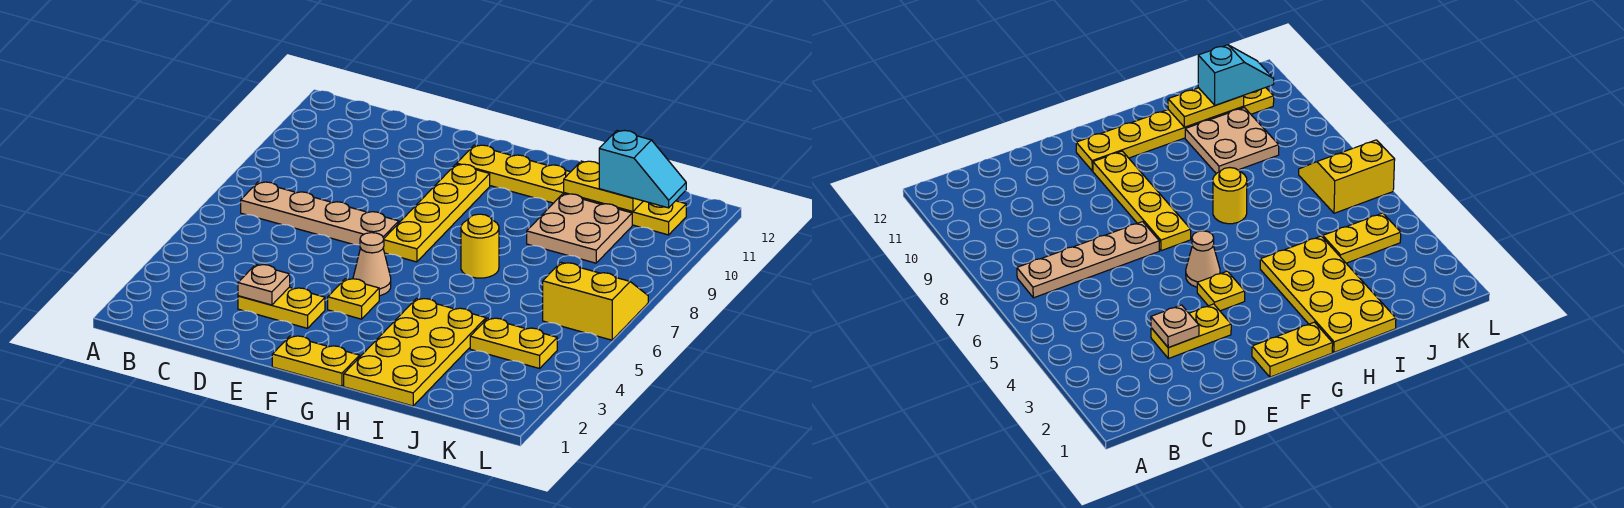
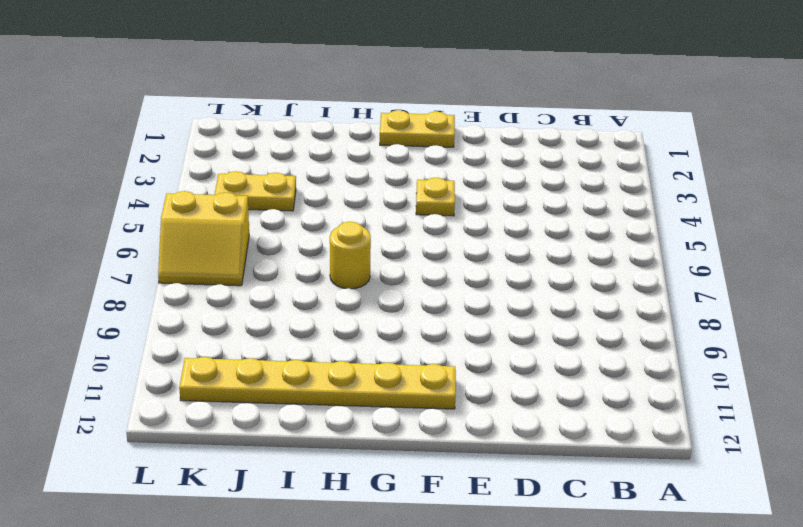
none -> tan 1x4 plate [241,182,399,245]
none -> yellow 1x2 plate [238,287,325,328]
none -> tan 1x1 cone [353,233,391,296]

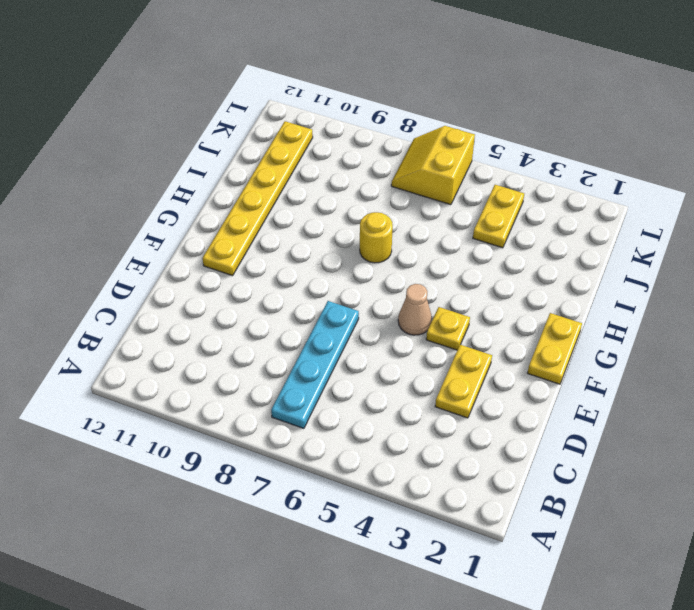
cyan 1x4 plate [271,301,359,429] -> tan 1x4 plate [241,182,399,245]
none -> yellow 1x4 plate [383,164,490,262]
none -> yellow 2x4 plate [344,298,486,406]
none -> tan 2x2 plate [527,194,632,263]

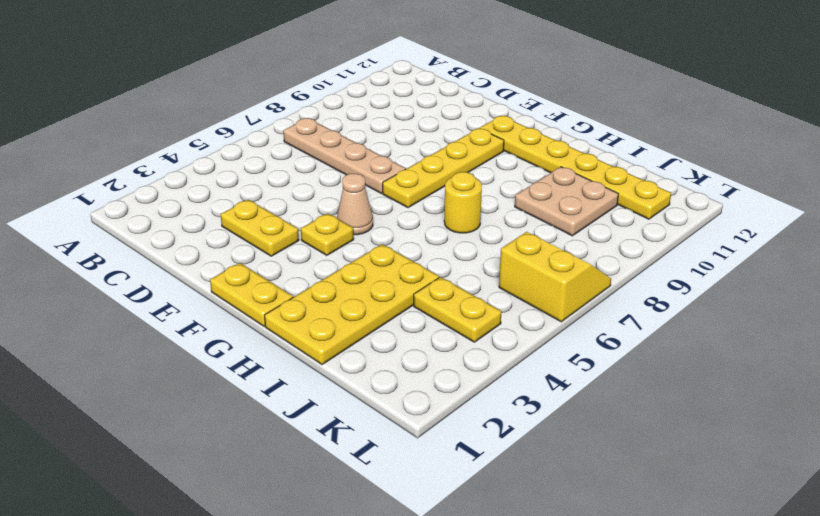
none -> tan 1x1 plate [238,265,290,305]
none -> yellow 1x2 plate [564,161,643,211]
none -> cyan 1x2 slope [599,131,686,208]

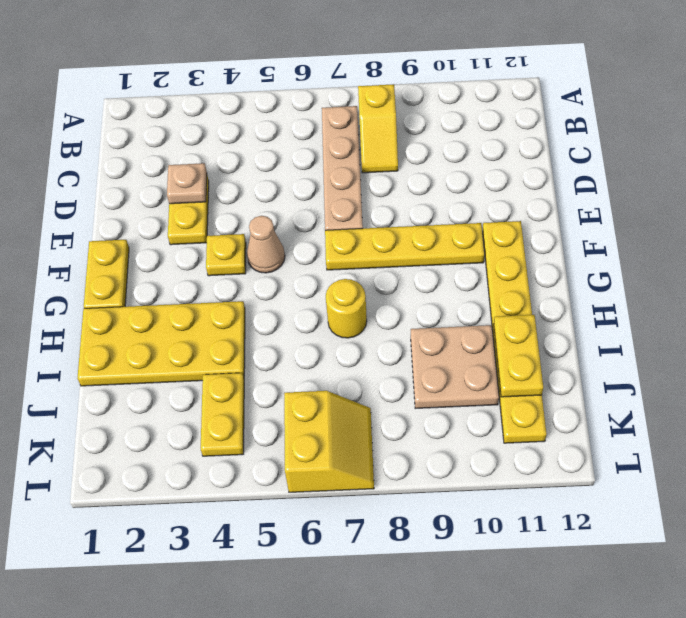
yellow 1x2 slope [358,84,398,173] -> none
none -> cyan 1x2 slope [599,131,686,208]

